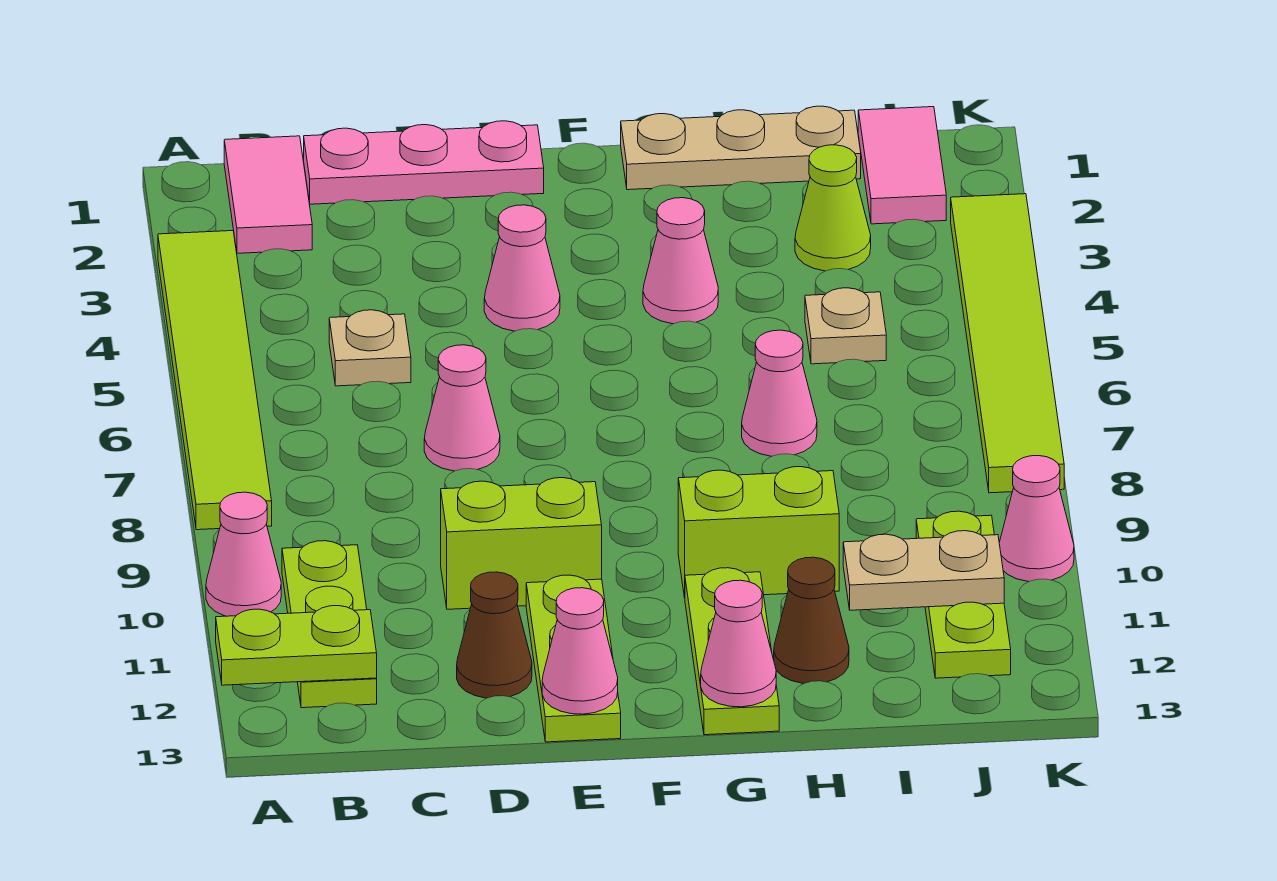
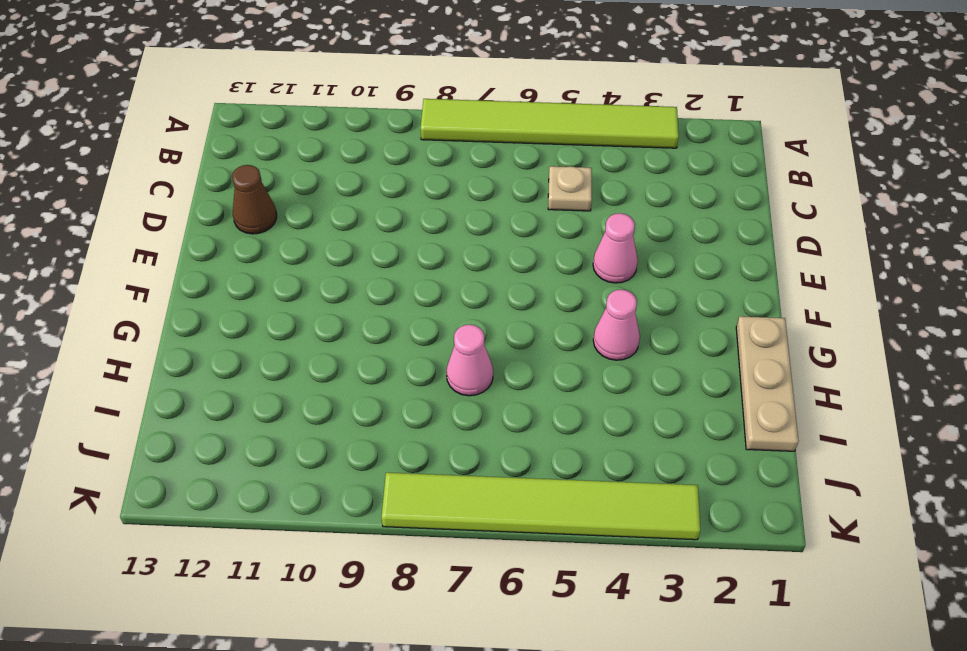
none -> pink 1x1 cone [206,492,281,616]
none -> pink 1x2 tile [224,136,312,253]
none -> lime 1x3 plate [282,541,377,708]

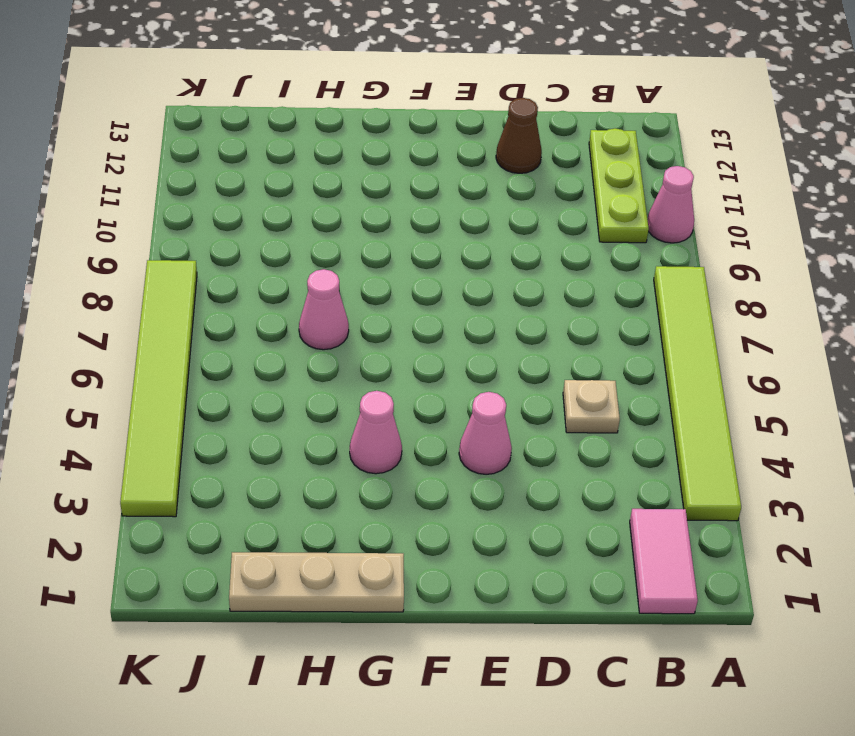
none -> pink 1x3 plate [304,121,544,204]
none -> pink 1x1 cone [424,345,500,471]
none -> lime 1x2 brick [441,478,602,609]

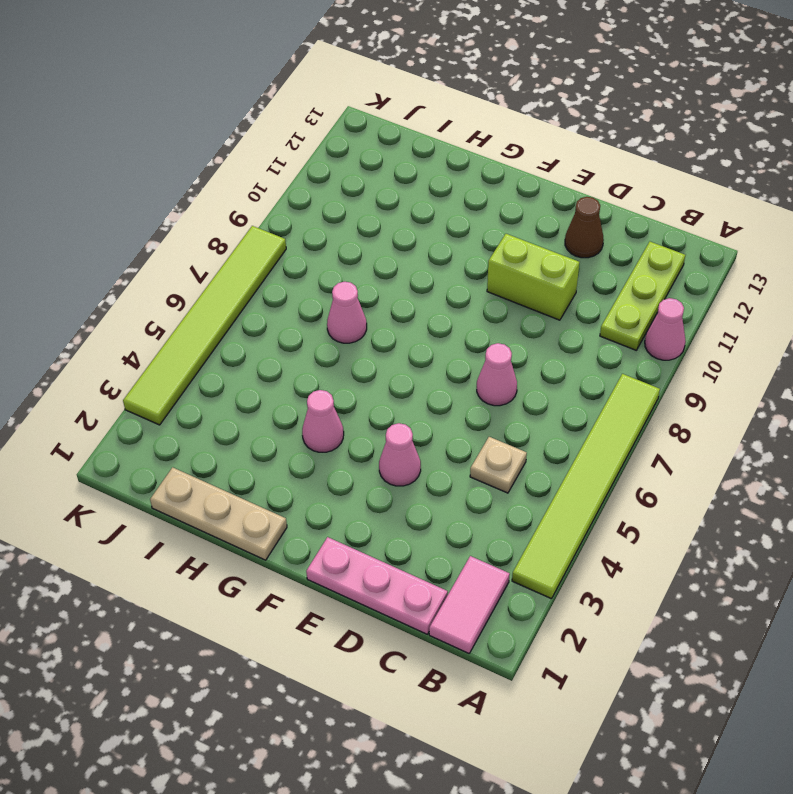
none -> lime 1x3 plate [526,575,621,742]
none -> lime 1x2 brick [678,467,839,598]
none -> lime 1x3 plate [685,568,779,735]

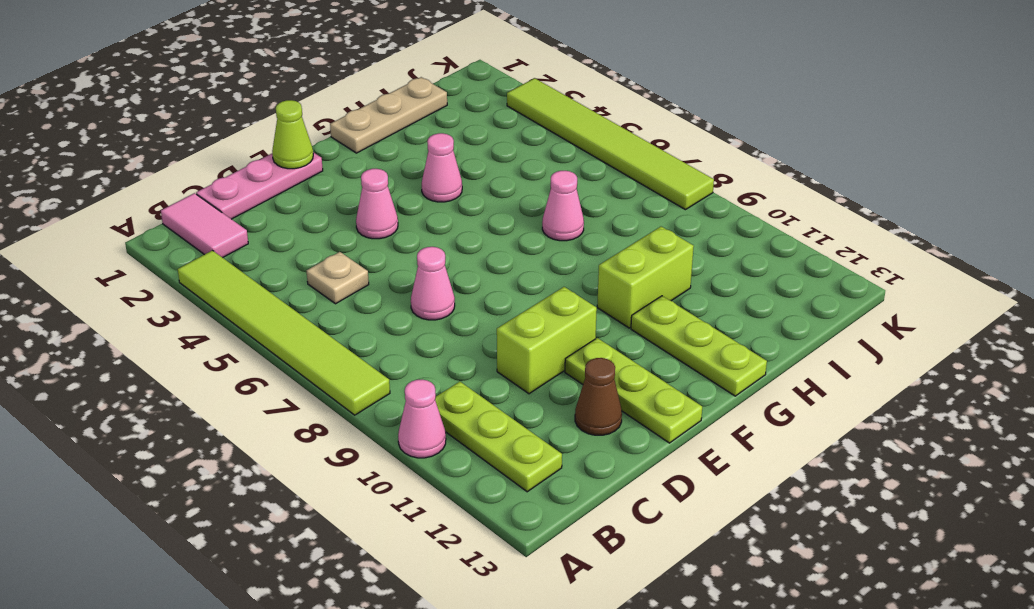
lime 1x1 cone [272,100,313,169] -> lime 1x1 cone moved to [795,145,871,271]
none -> brown 1x1 cone [774,557,849,683]
none -> tan 1x1 plate [805,288,886,364]
none -> pink 1x2 tile [858,107,946,224]

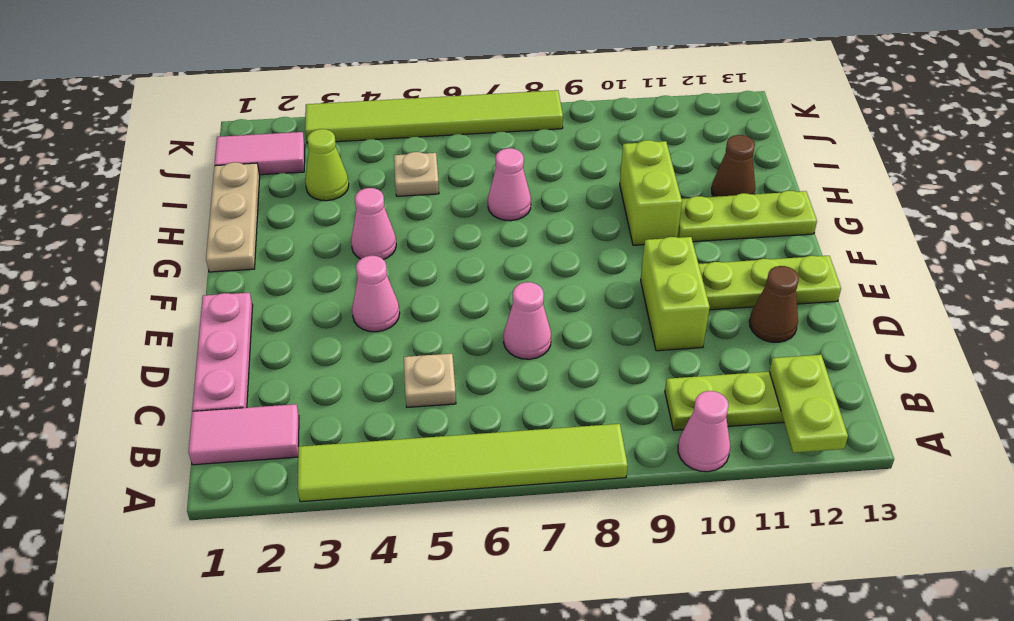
none -> lime 1x3 plate [916,511,1011,678]
none -> pink 1x1 cone [999,456,1074,582]
none -> pink 1x1 cone [542,588,618,714]

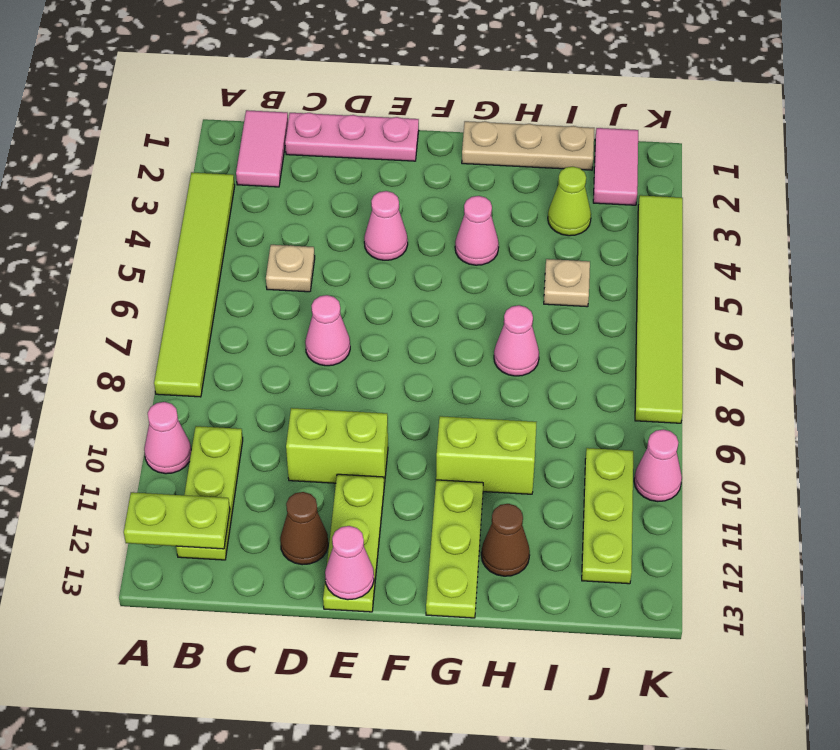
none -> pink 1x1 cone [701,580,776,707]
none -> tan 1x2 plate [843,531,1004,610]

